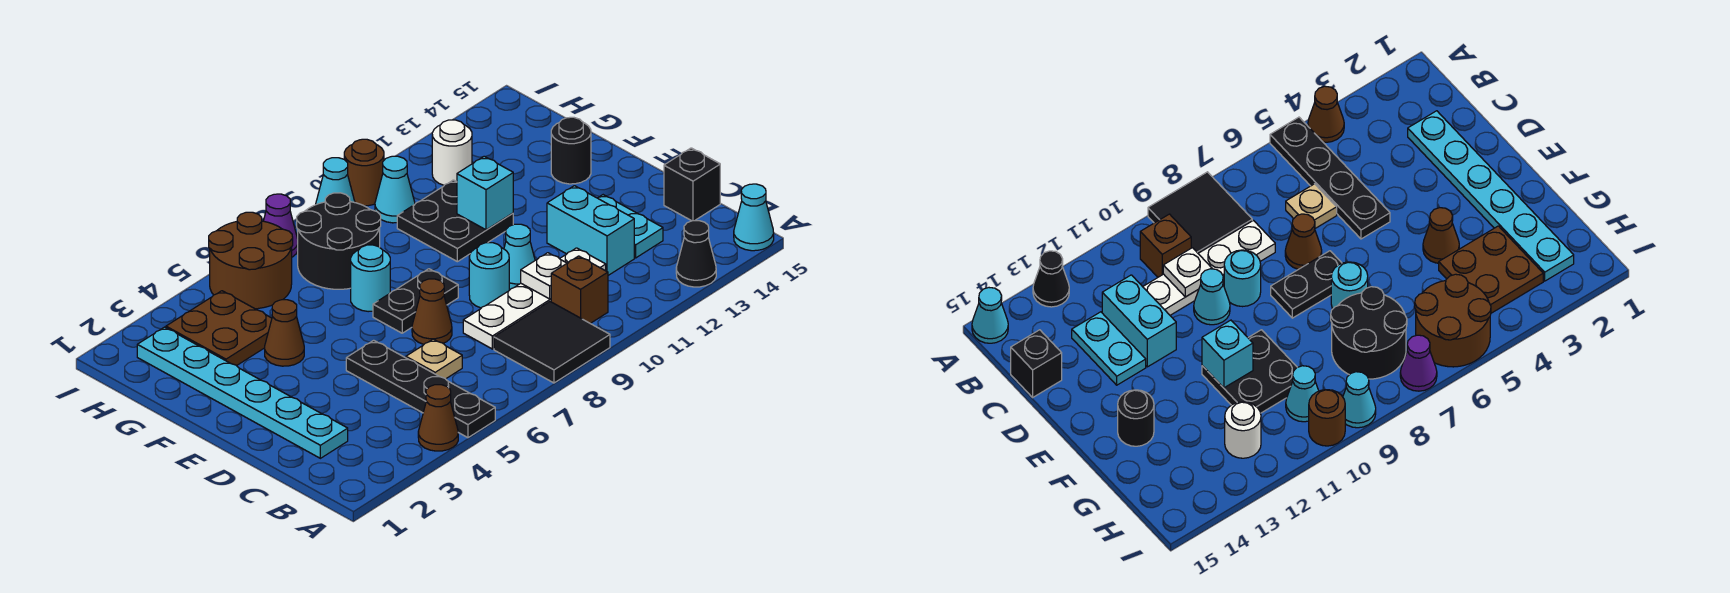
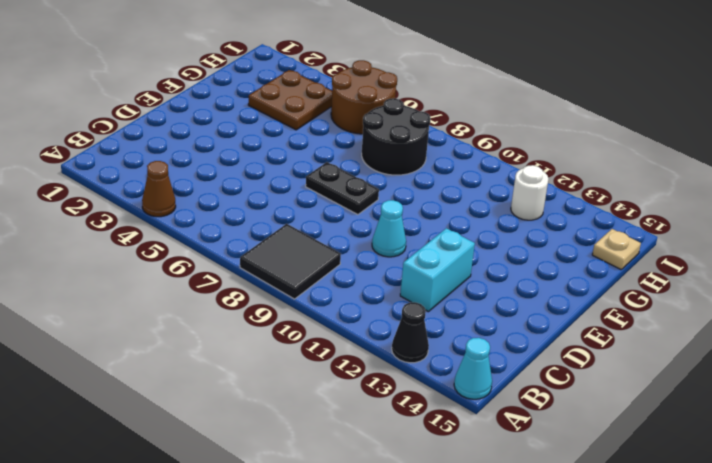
tan 1x1 plate [592,229,641,269] -> tan 1x1 plate moved to [406,339,462,379]
none -> black 1x4 plate [346,340,495,438]
none -> brown 1x1 brick [551,256,608,324]
none -> cyan 1x6 plate [137,327,348,458]
none -> white 1x4 plate [463,248,606,349]

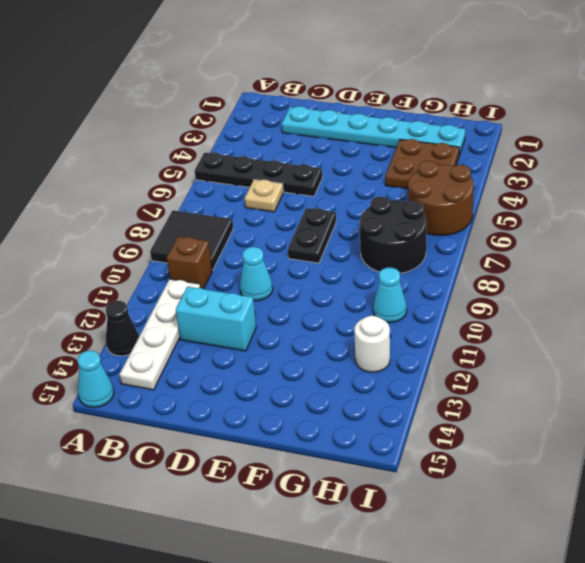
white 1x4 plate [119,279,201,390] -> white 1x4 plate moved to [463,248,606,349]
none -> brown 1x1 cone [418,385,458,451]
none -> cyan 1x2 plate [598,195,663,258]
none -> black 1x1 brick [664,148,720,221]
none -> brown 1x1 cone [412,279,452,344]

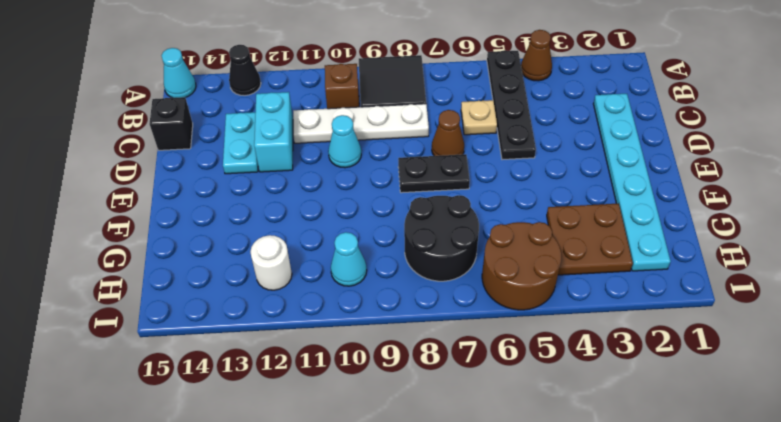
none -> cyan 1x1 round brick [469,243,509,308]
none -> brown 1x1 cone [265,300,304,366]
none -> cyan 1x1 round brick [351,245,390,312]
none -> black 2x2 plate [397,180,513,262]

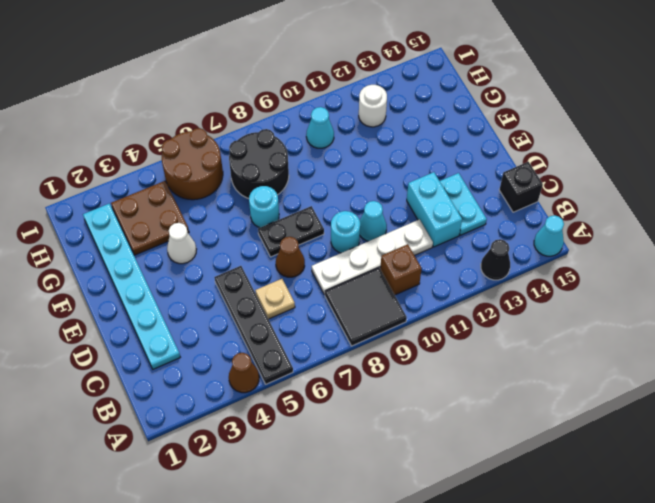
white 1x1 cone [167,223,197,264] -> brown 1x1 cone [265,300,304,366]
none -> black 2x2 plate [397,180,513,262]
none -> black 1x1 round brick [551,117,591,184]
none -> purple 1x1 cone [264,194,298,257]
none -> cyan 1x1 cone [316,158,355,205]

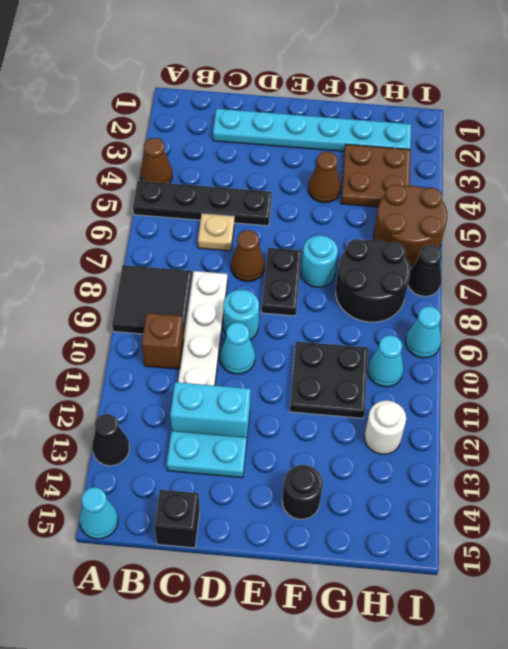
black 1x1 cone [408,245,442,296] -> purple 1x1 cone [264,194,298,257]
none -> brown 1x1 round brick [344,139,384,206]
none -> white 1x1 plate [521,253,567,299]
none -> cyan 1x1 brick [457,156,513,230]

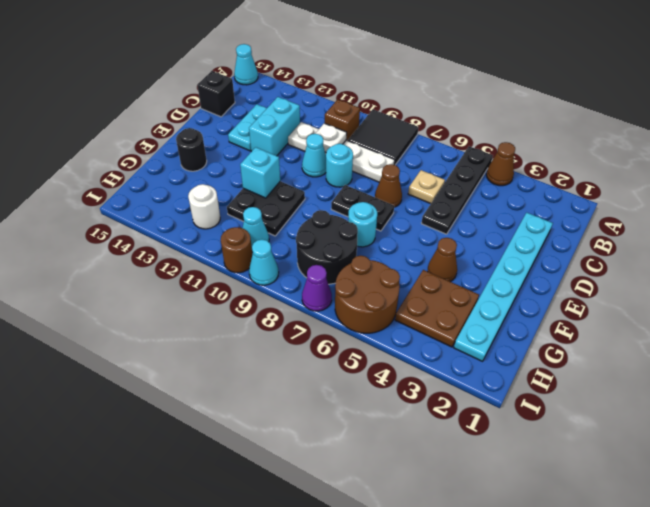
none -> black 1x1 cone [676,221,716,287]

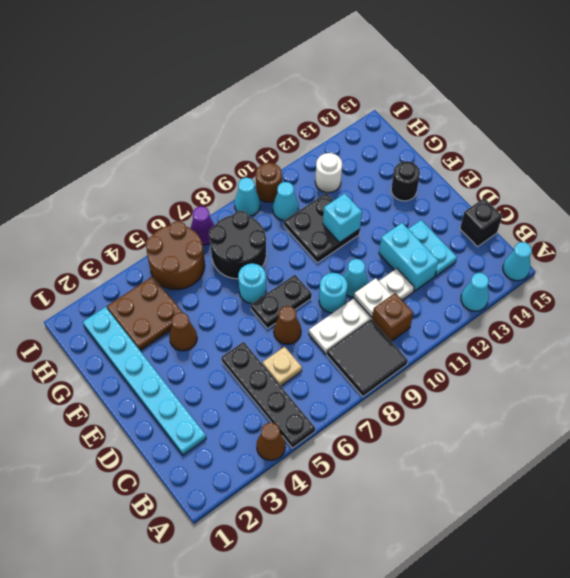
cyan 1x1 cone [461,273,489,311] -> black 1x1 cone [676,221,716,287]

